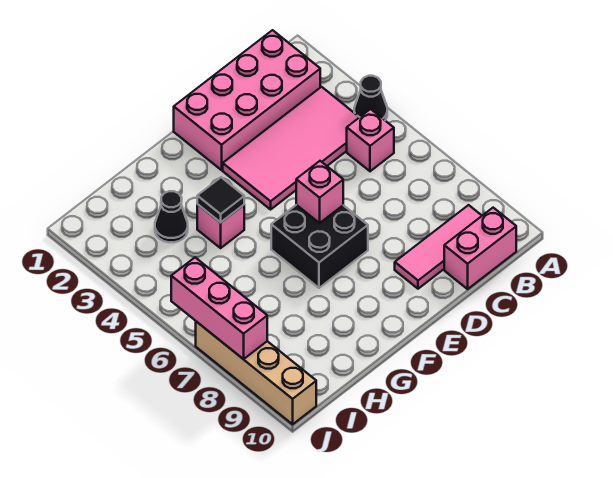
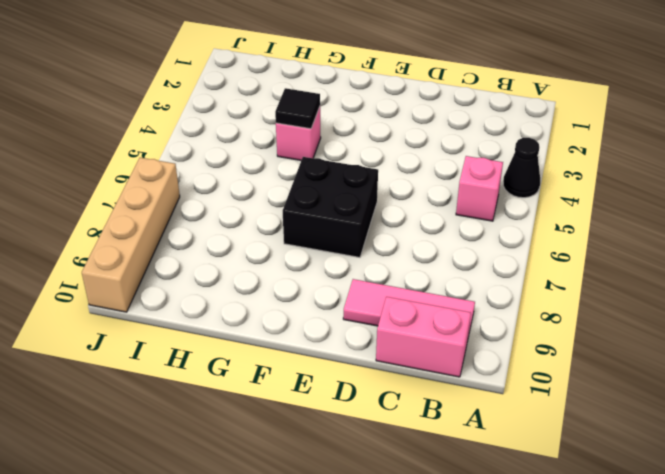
none -> pink 2x4 brick [174,30,320,170]
none -> pink 2x4 tile [223,87,359,209]
none -> black 1x1 cone [155,191,188,242]

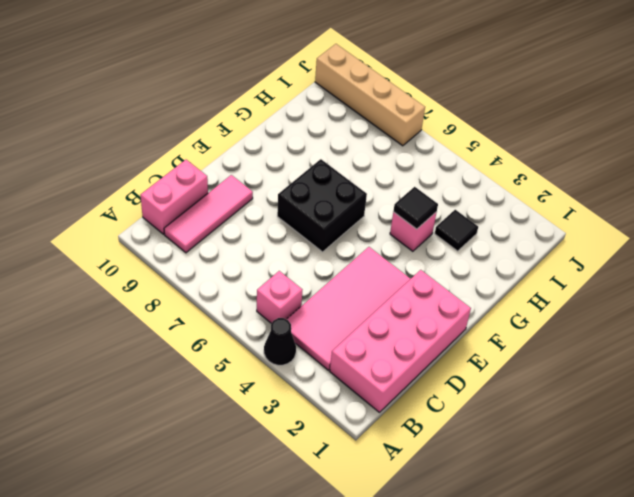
black 1x1 tile [435,210,478,251] -> black 1x1 cone [155,191,188,242]
none -> pink 1x1 brick [296,161,343,223]
none -> pink 1x3 brick [171,257,267,359]

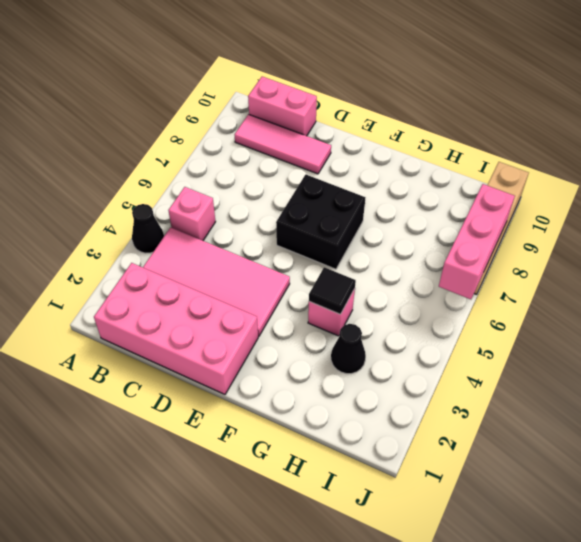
none -> pink 1x1 brick [296,161,343,223]

